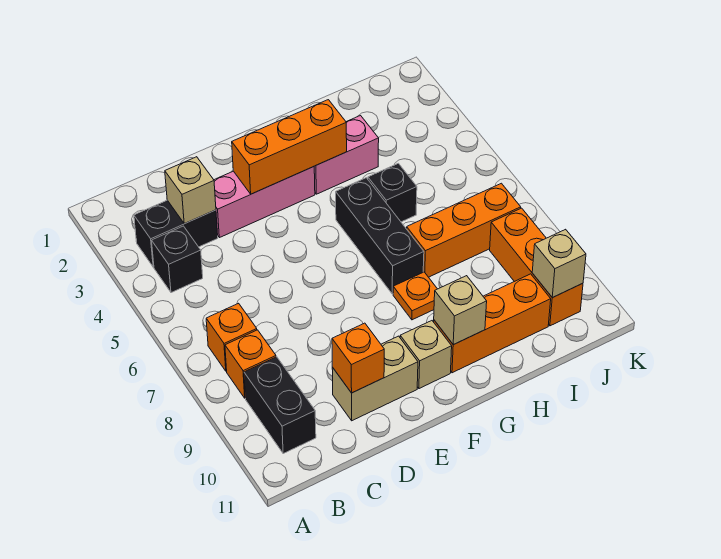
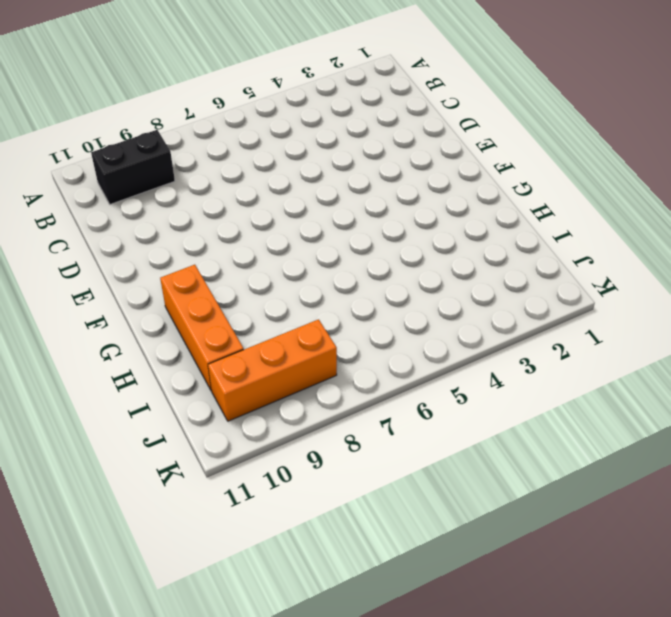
none -> black 1x2 brick [134,200,218,267]
none -> black 1x1 brick [152,226,203,293]
none -> orange 1x1 brick [206,303,257,371]

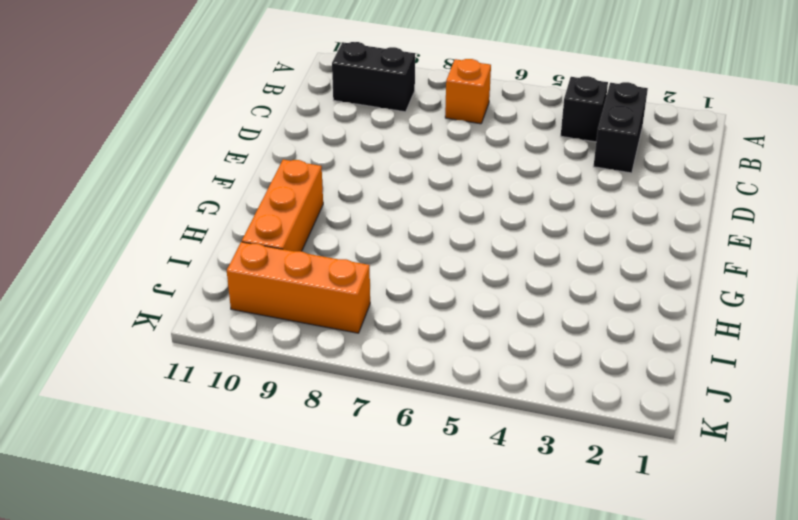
none -> orange 1x1 brick [225,330,276,398]
none -> pink 1x3 brick [214,167,315,238]
none -> tan 1x2 brick [332,336,418,421]

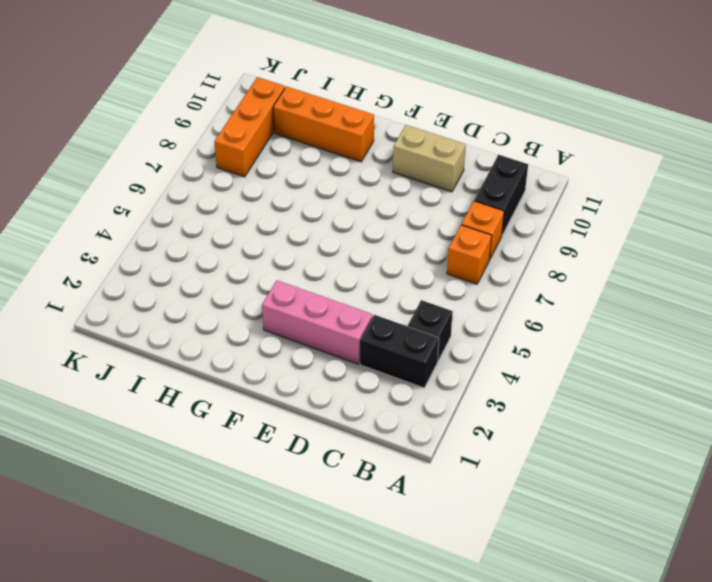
none -> tan 1x1 brick [400,321,452,389]
none -> pink 1x2 brick [314,116,379,194]
none -> black 1x3 brick [336,178,424,294]

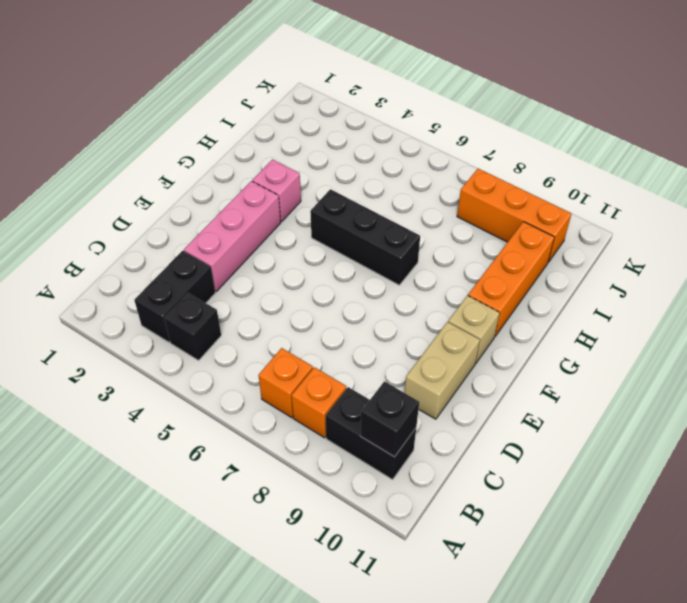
black 1x1 brick [360,381,419,457] -> black 1x1 brick moved to [368,163,417,222]
pink 1x1 brick [252,159,301,222] -> pink 1x2 brick [314,116,379,194]
none -> orange 1x1 plate [393,272,437,320]
none -> orange 1x3 brick [407,183,521,277]
none -> tan 1x1 brick [165,157,216,224]

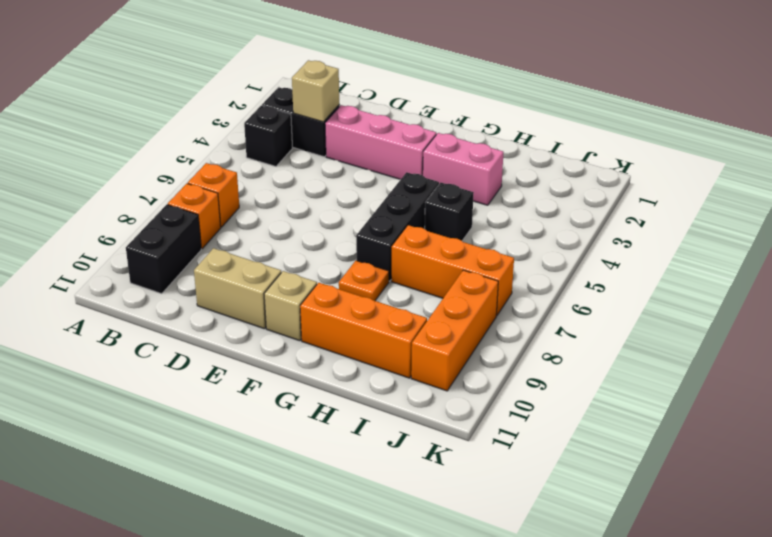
none -> orange 1x1 brick [332,323,384,393]
none -> orange 1x3 brick [232,100,347,194]
none -> tan 1x1 brick [434,276,487,345]

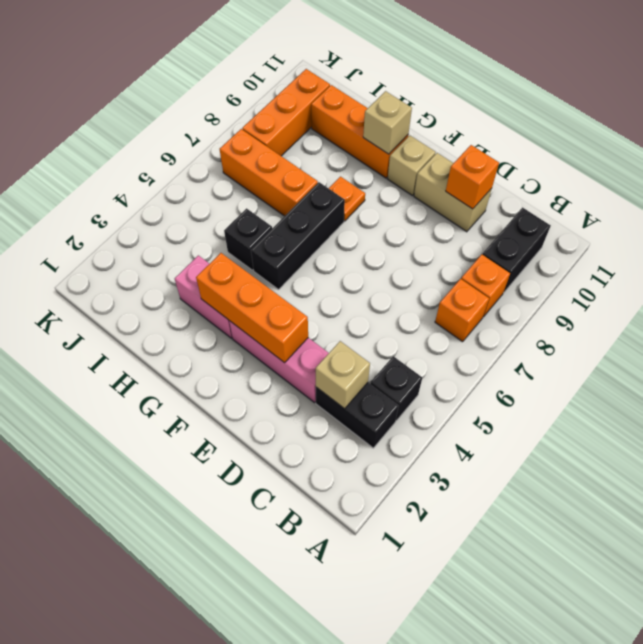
none -> tan 1x1 brick [532,229,586,298]

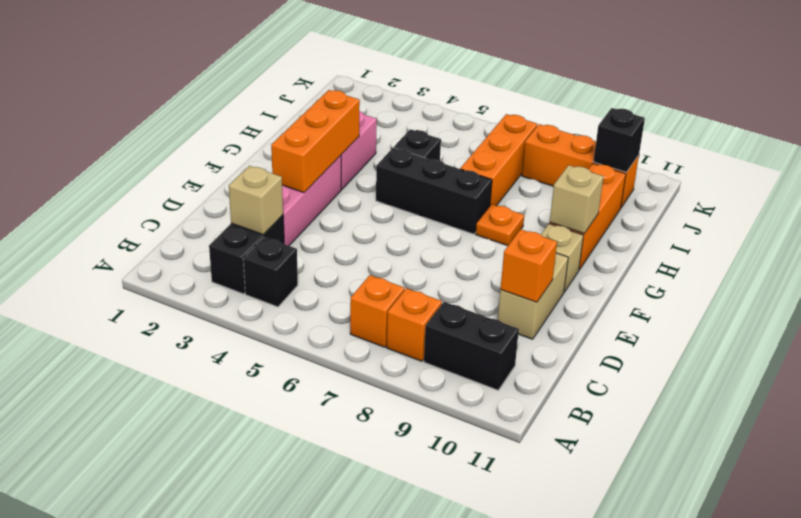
black 1x1 brick [593,108,645,172] -> tan 1x1 brick [532,229,586,298]

